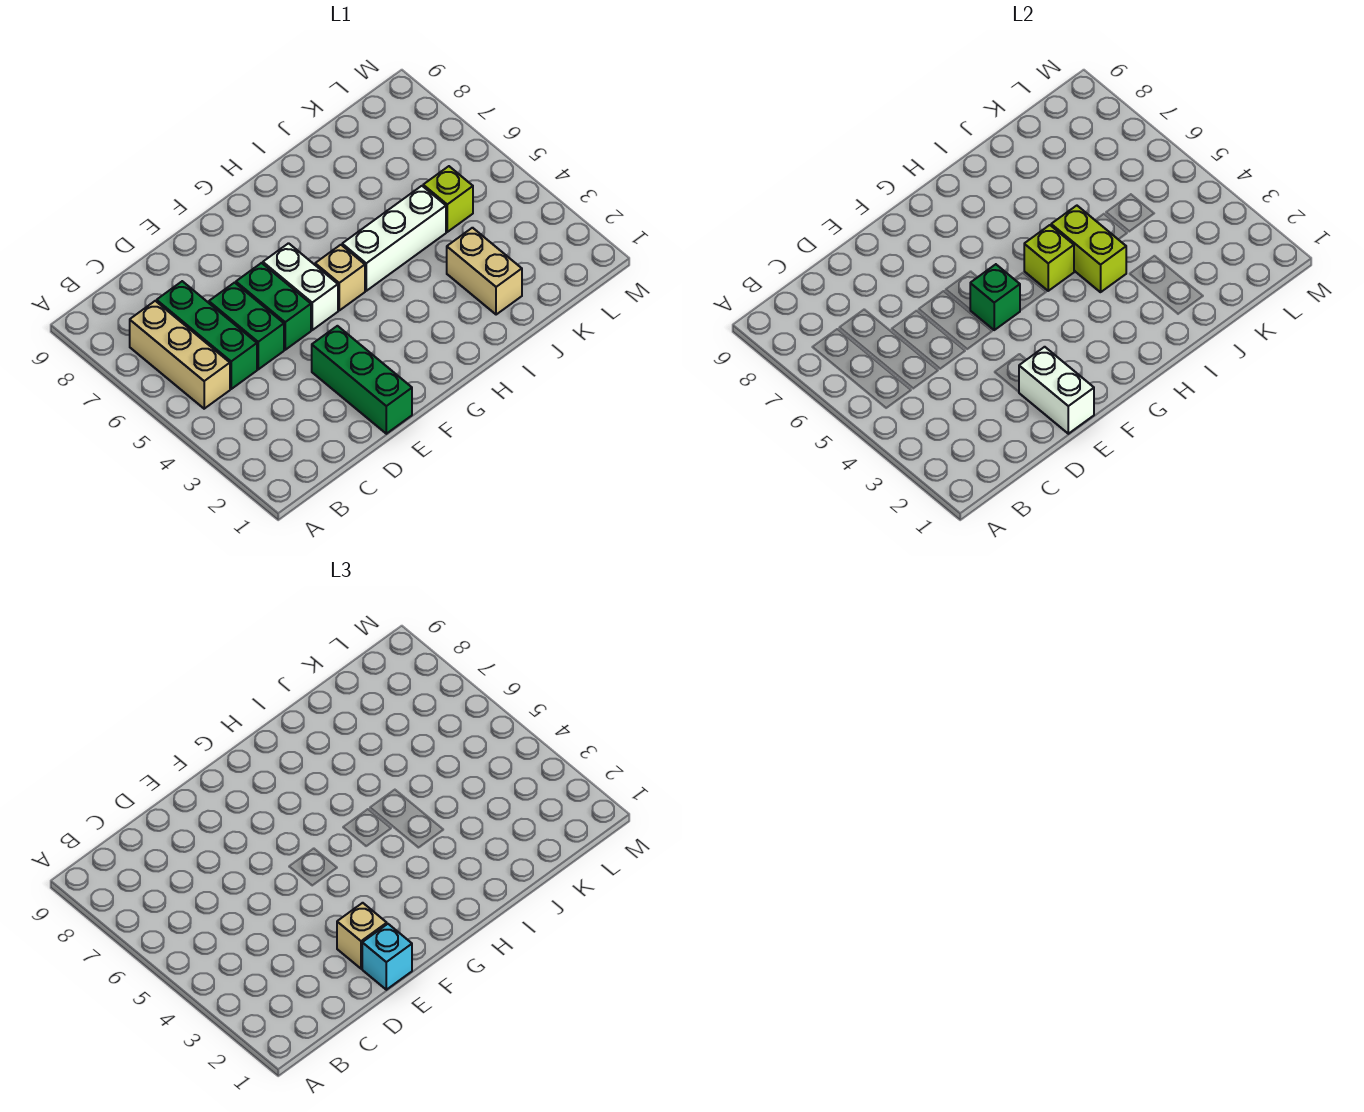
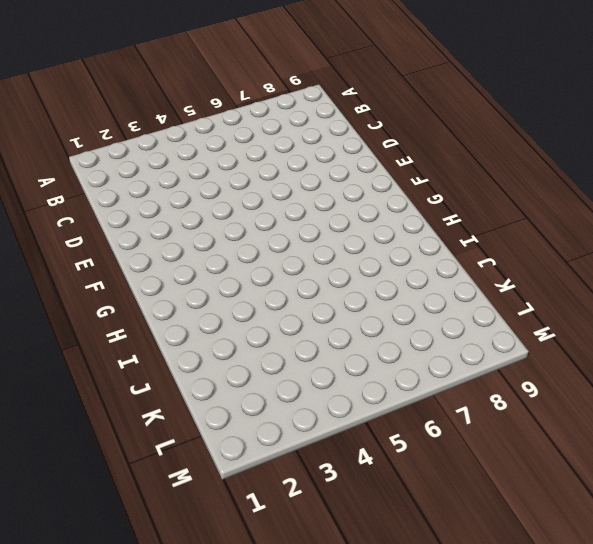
none -> tan 1x3 brick [130,301,230,409]
none -> green 1x3 brick [157,281,257,389]
none -> green 1x2 brick [209,283,284,369]

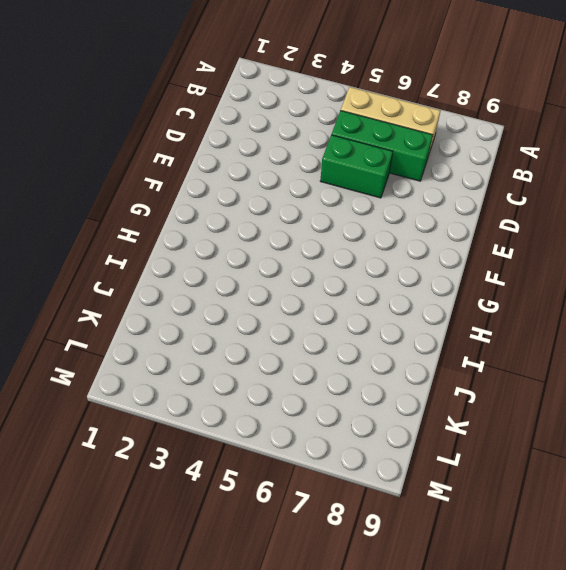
none -> green 1x3 brick [312,326,412,434]
none -> green 1x2 brick [236,263,311,350]
none -> white 1x2 brick [263,243,338,330]

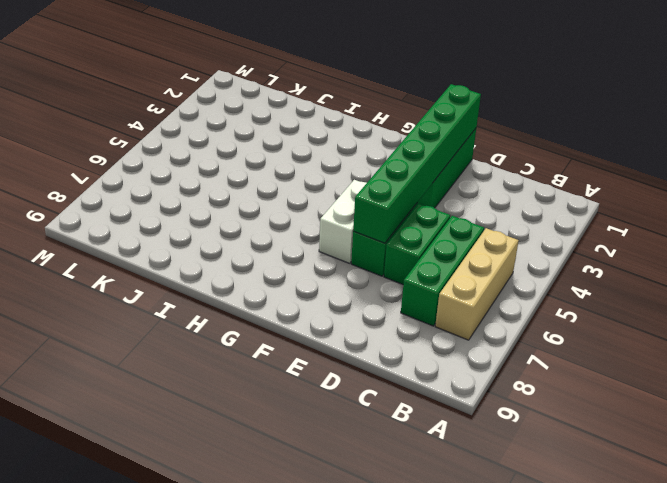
green 1x6 brick [353,84,481,243] -> white 1x2 brick [1019,347,1094,434]
none -> tan 1x1 brick [315,245,365,310]
none -> white 1x3 brick [342,186,446,291]
none -> tan 1x2 brick [447,228,522,315]

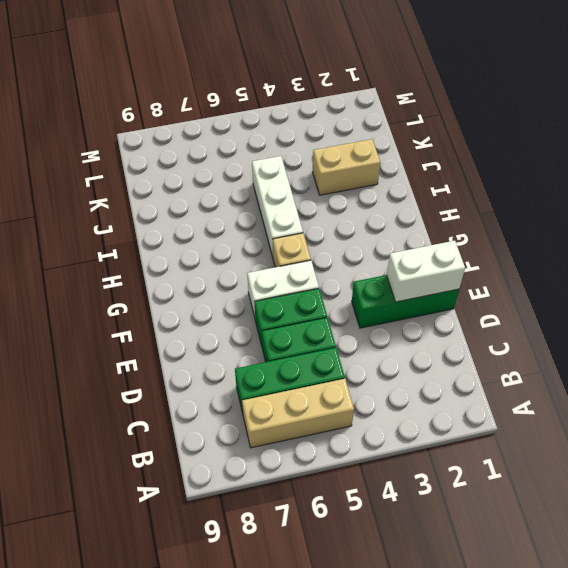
none -> lime 1x1 brick [423,166,473,232]
none -> green 1x1 brick [970,264,1020,330]
none -> lime 1x1 brick [1024,225,1074,291]

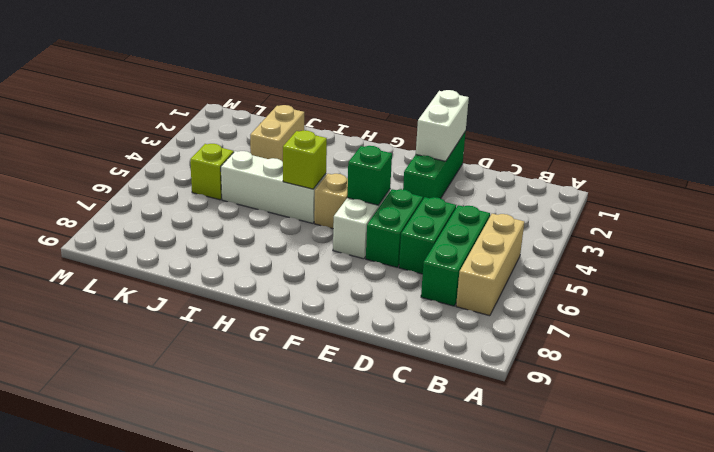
none -> lime 1x2 brick [1051,206,1126,292]
none -> cyan 1x1 brick [362,924,412,990]
none -> tan 1x1 brick [337,903,387,969]

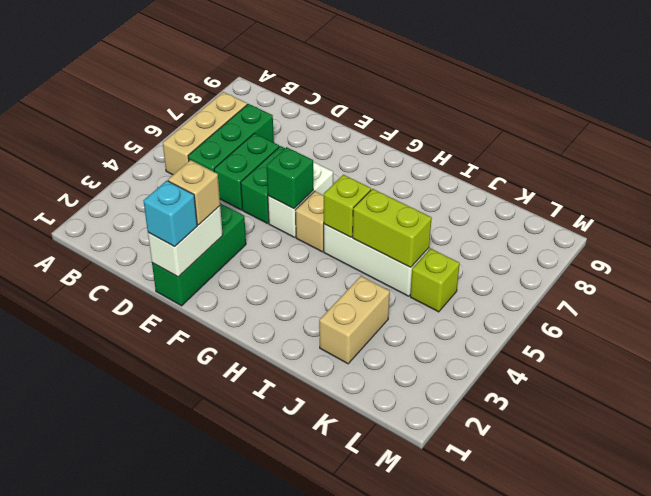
lime 1x2 brick [353,189,432,267] -> lime 1x2 brick turned to [1051,206,1126,292]

